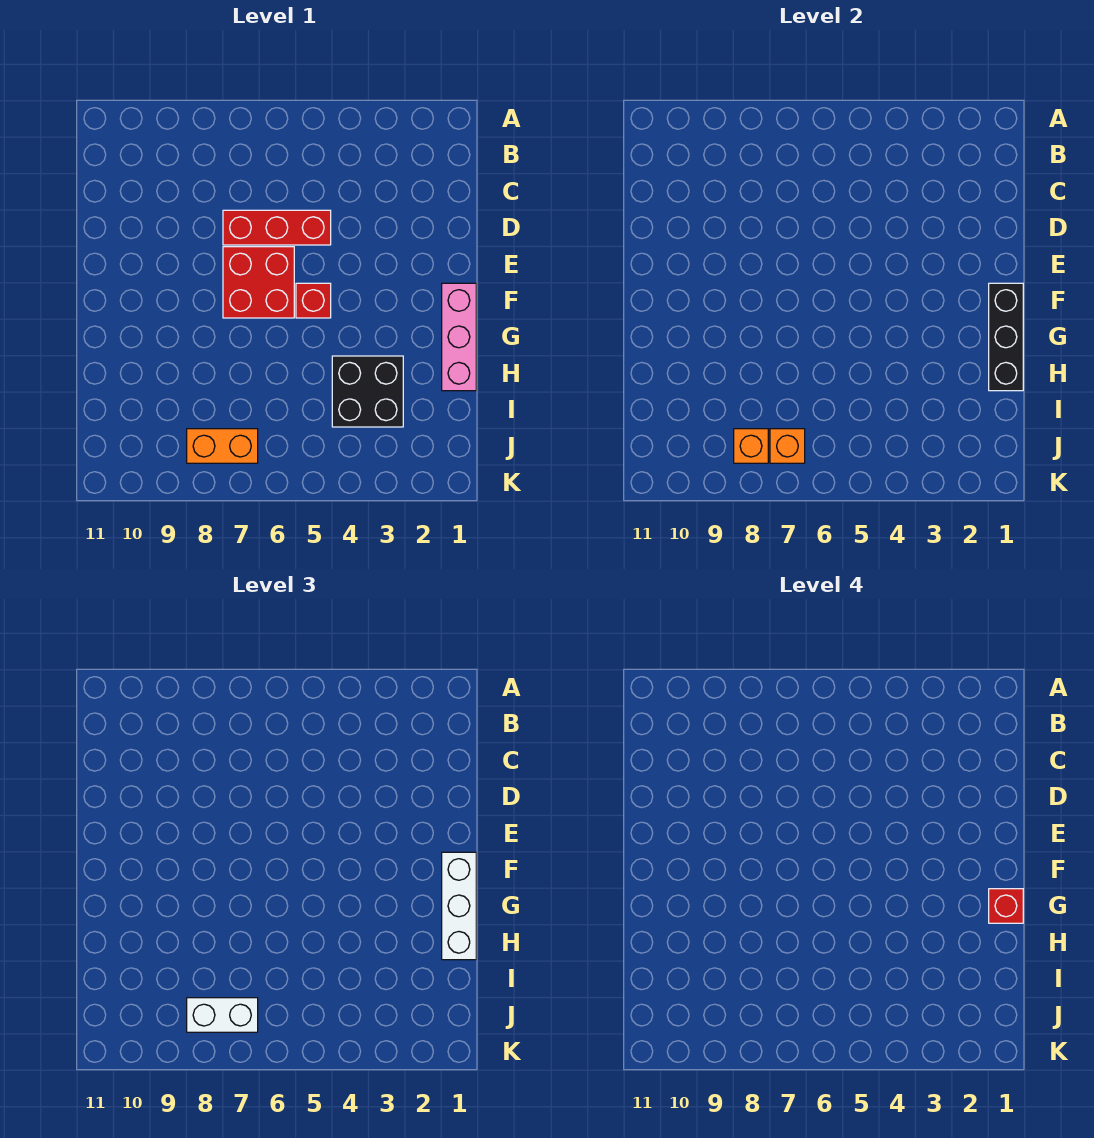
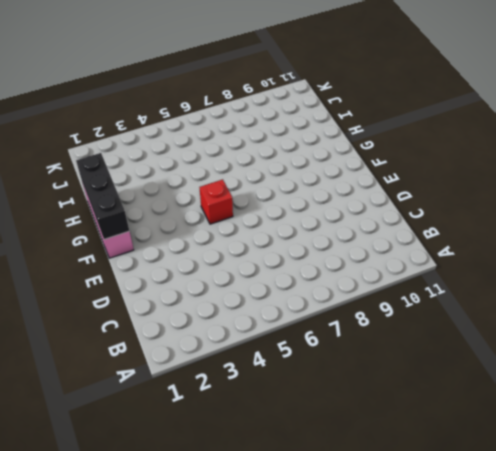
none -> red 1x3 brick [223,210,331,245]
none -> red 2x2 brick [223,247,294,318]
none -> black 2x2 brick [332,356,403,427]

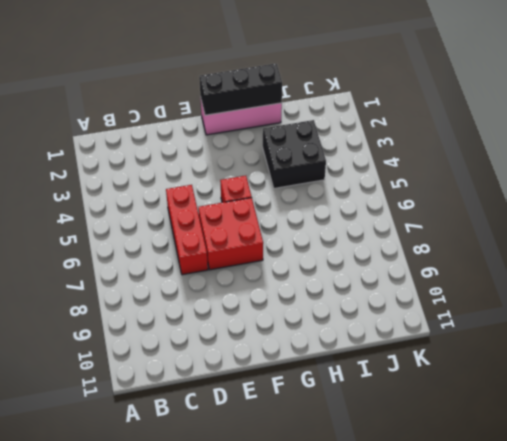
none -> orange 1x2 brick [187,429,258,463]
none -> orange 1x1 brick [770,429,805,463]
none -> orange 1x1 brick [734,429,768,463]

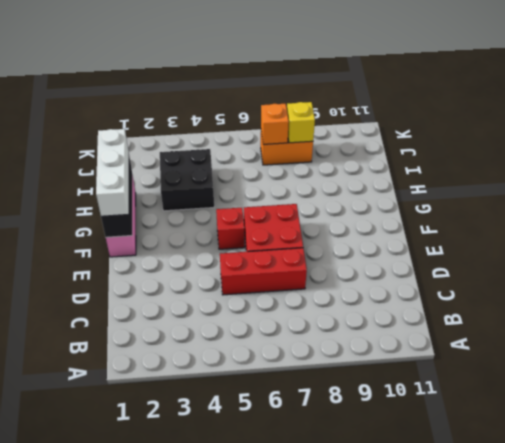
yellow 1x1 brick [287,102,315,143] -> orange 1x1 brick [734,429,768,463]
none -> white 1x2 brick [187,998,258,1032]
none -> red 1x1 brick [989,889,1023,923]

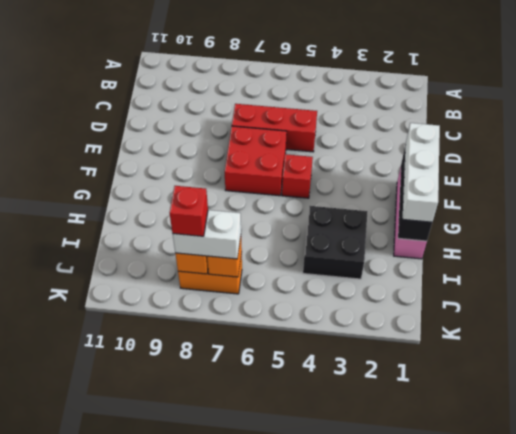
red 1x1 brick [170,186,208,236] -> red 1x1 brick moved to [989,889,1023,923]

